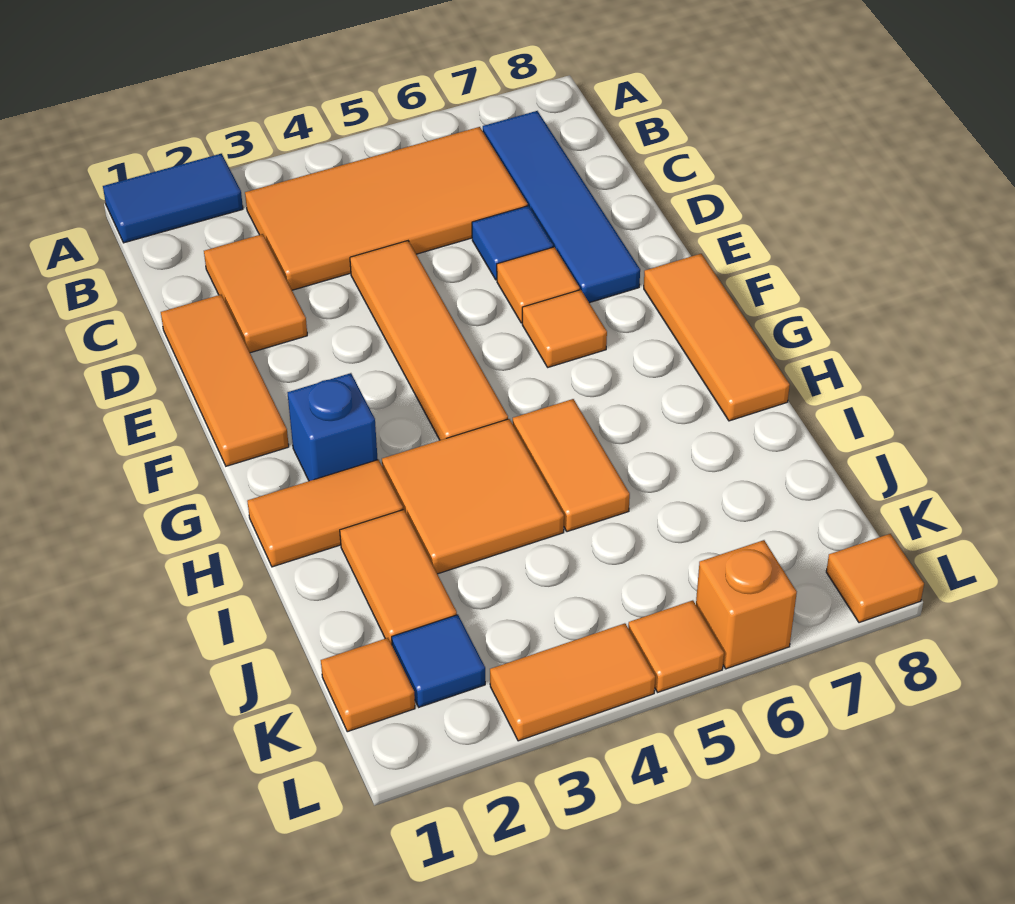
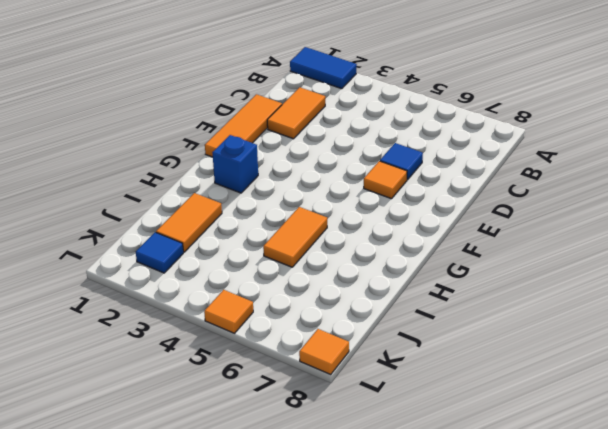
none -> orange 2x4 tile [245,127,528,290]
none -> blue 1x4 tile [483,111,640,303]
none -> orange 1x4 tile [350,241,508,440]

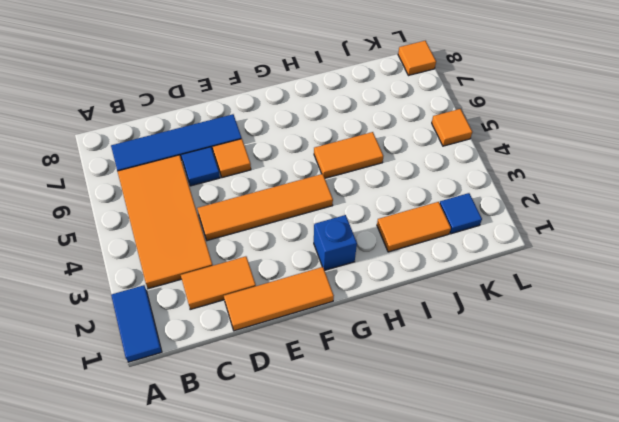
none -> orange 1x1 tile [522,290,607,367]
none -> orange 1x3 tile [644,254,790,421]
none -> orange 1x2 tile [247,460,403,567]

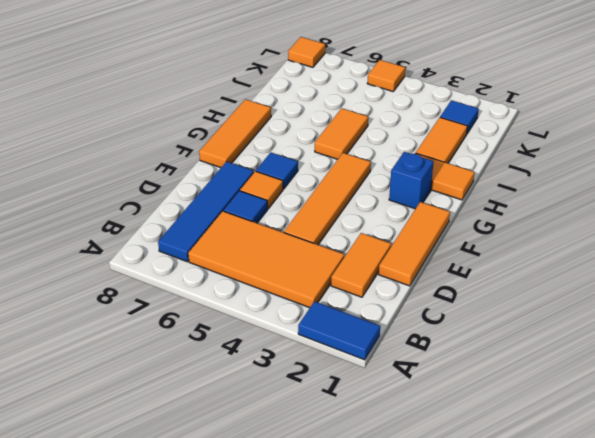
blue 1x1 tile [256,152,298,189] -> orange 1x1 tile [522,290,607,367]
none -> orange 2x2 tile [382,419,564,574]
none -> orange 1x1 tile [321,638,415,732]
none -> orange 1x2 tile [490,623,655,741]

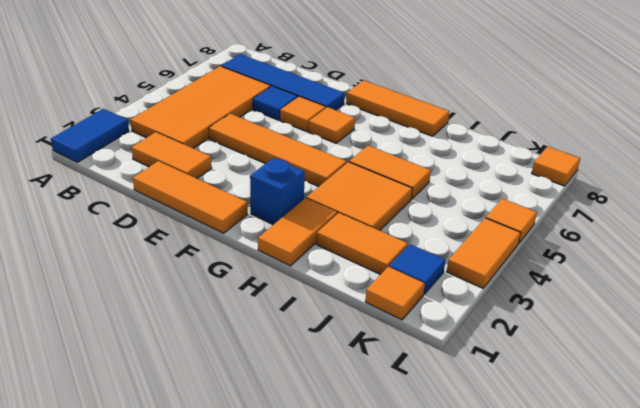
none -> orange 1x1 brick [696,540,797,669]

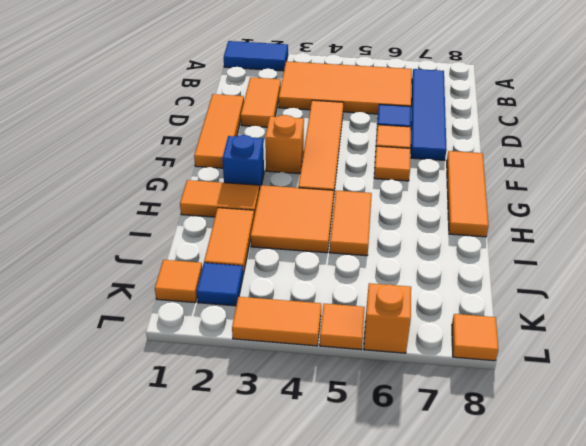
orange 1x1 brick [265,115,304,174] -> none

